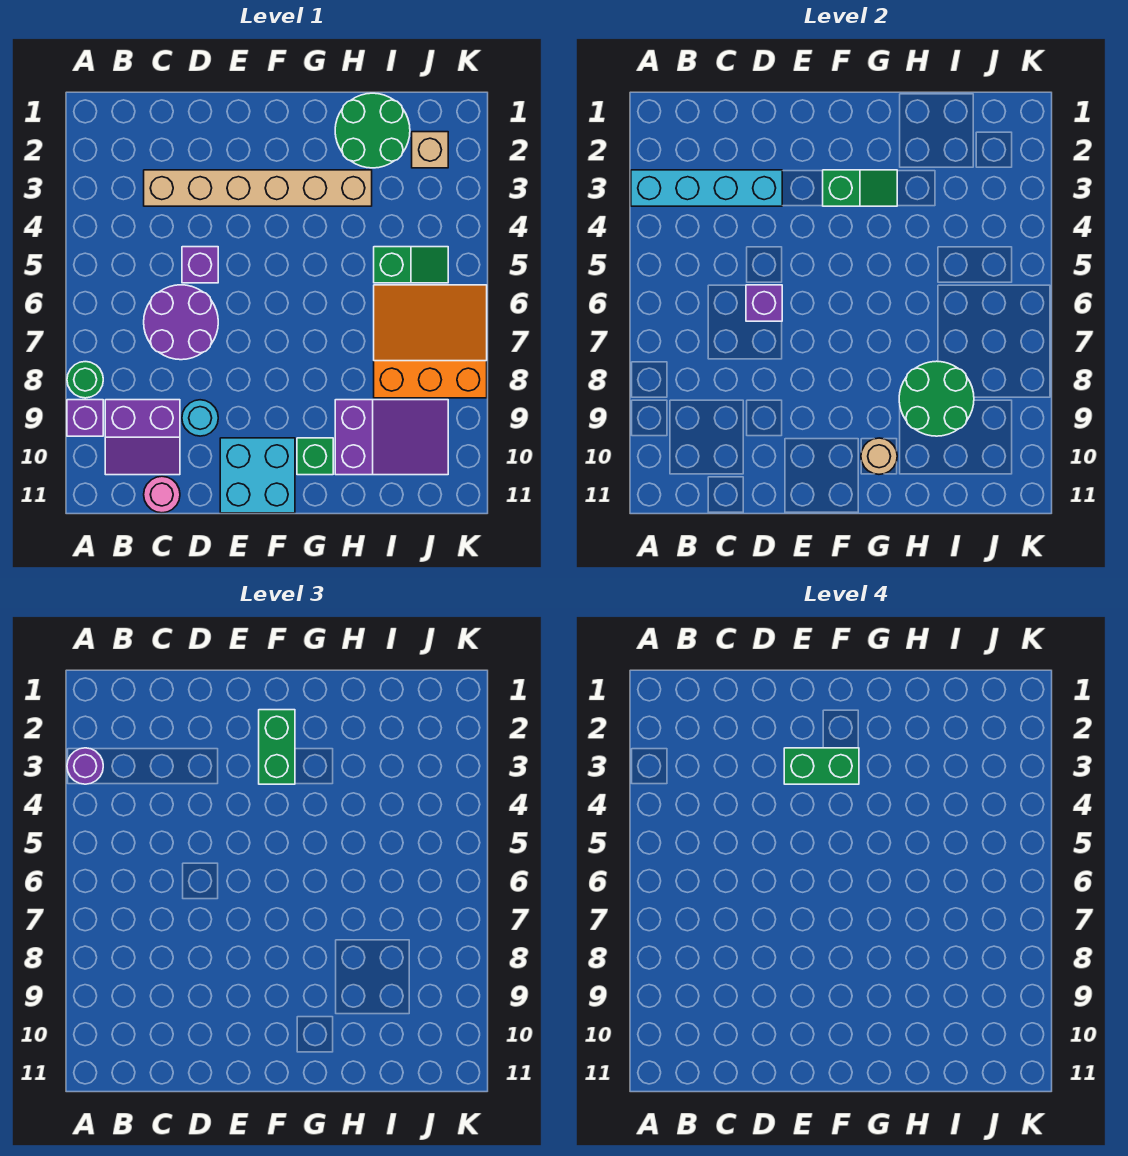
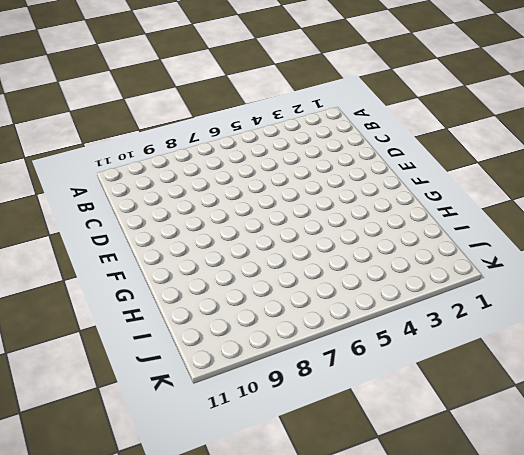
none -> green 1x1 round brick [67,362,103,398]
none -> purple 1x1 brick [67,400,103,436]
none -> purple 2x2 slope [105,400,180,475]

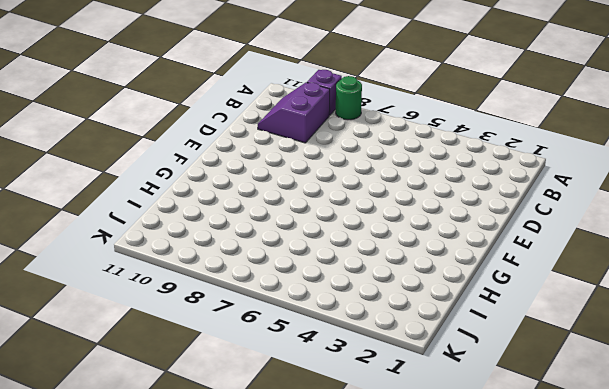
none -> tan 1x6 brick [144,170,372,206]
none -> purple 2x2 round brick [144,285,218,360]
none -> pink 1x1 round brick [144,476,180,513]

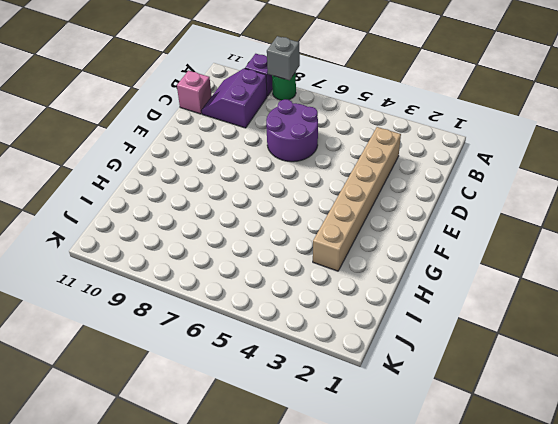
grey 1x1 brick [267,36,300,80] -> none
pink 1x1 brick [177,71,212,114] -> pink 1x1 round brick [144,476,180,513]
none -> purple 1x1 brick [182,247,218,283]
none -> cyan 1x1 round brick [182,400,218,436]
none -> cyan 2x2 brick [220,438,295,513]

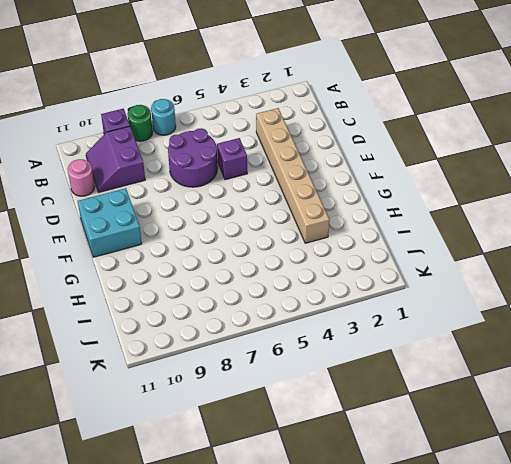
cyan 1x1 round brick [151,99,176,135] -> cyan 1x1 round brick moved to [182,400,218,436]
none -> green 1x1 brick [297,438,333,475]
none -> green 2x2 round brick [335,93,410,168]
none -> purple 2x3 slope [335,400,448,475]

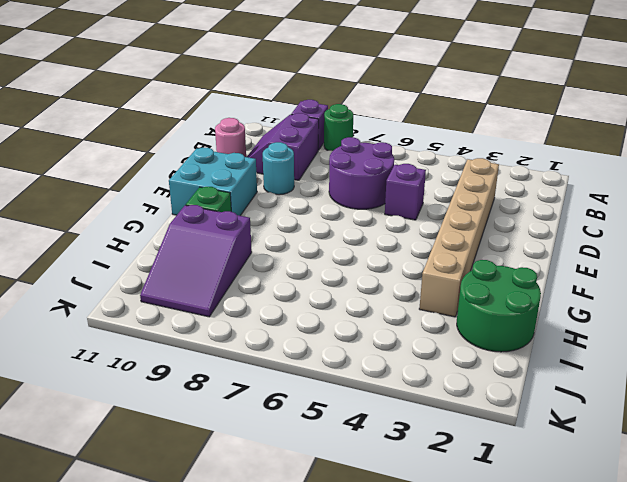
none -> green 1x2 slope [374,247,448,283]
none -> orange 3x3 slope [374,285,487,398]
none -> tan 1x1 brick [412,132,448,168]

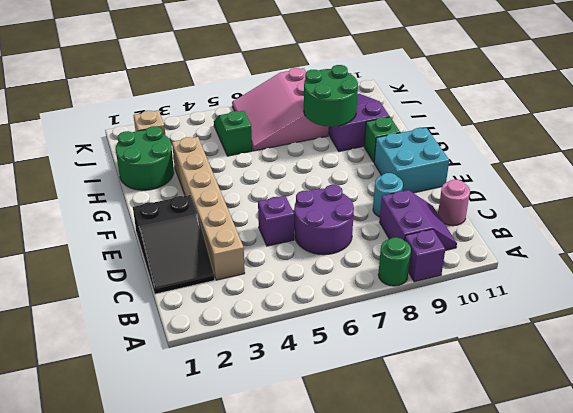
black 2x3 slope [133,195,215,294] -> none
pink 3x3 slope [232,68,329,151] -> orange 3x3 slope [374,285,487,398]
none -> cyan 1x4 brick [631,170,782,206]
none -> purple 1x1 brick [746,285,782,321]
none -> green 1x2 slope [823,170,897,206]

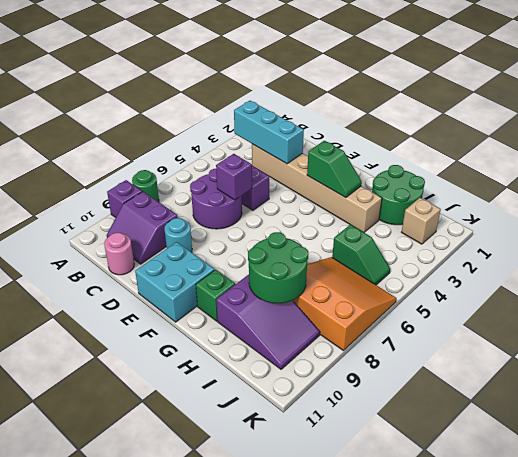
cyan 1x3 brick [234,101,304,164] -> cyan 1x4 brick [631,170,782,206]
none -> tan 1x1 round brick [861,438,897,474]
none -> purple 1x1 round brick [67,748,103,784]
none -> green 1x2 brick [259,710,295,784]

